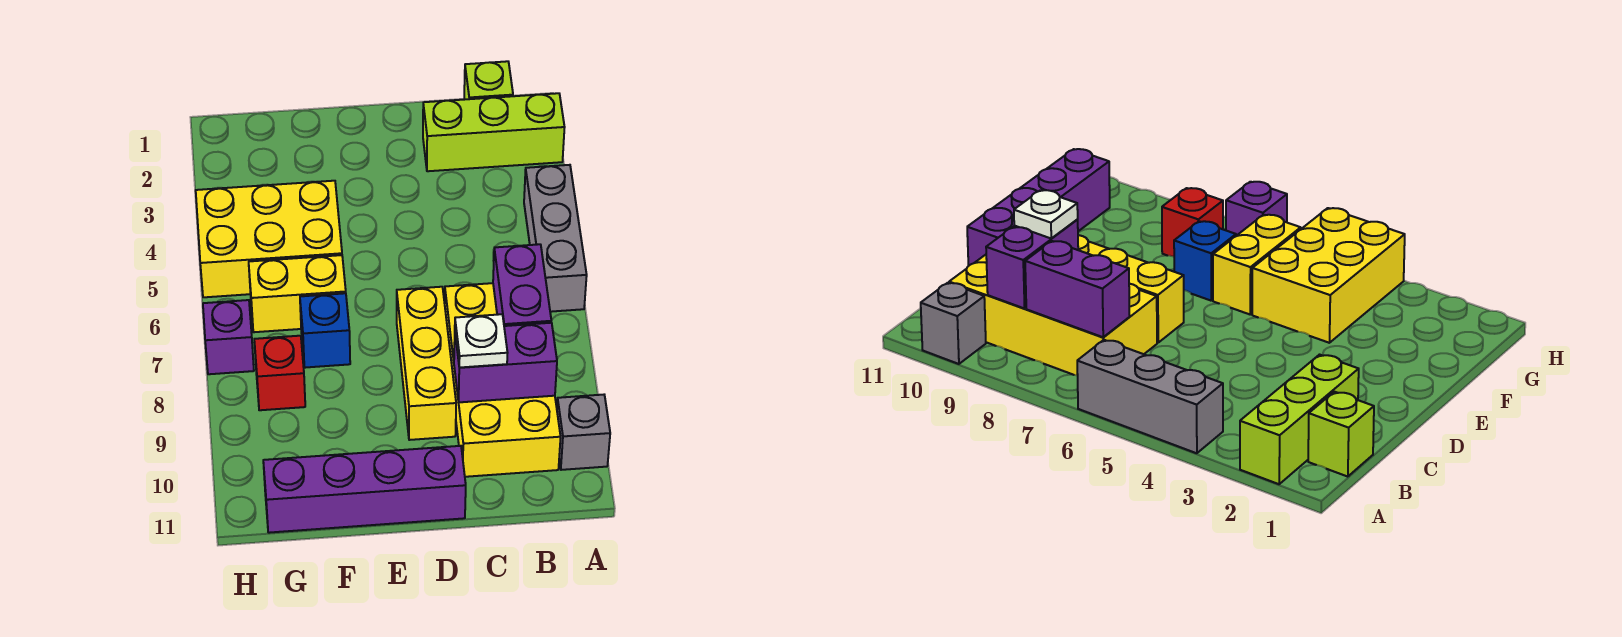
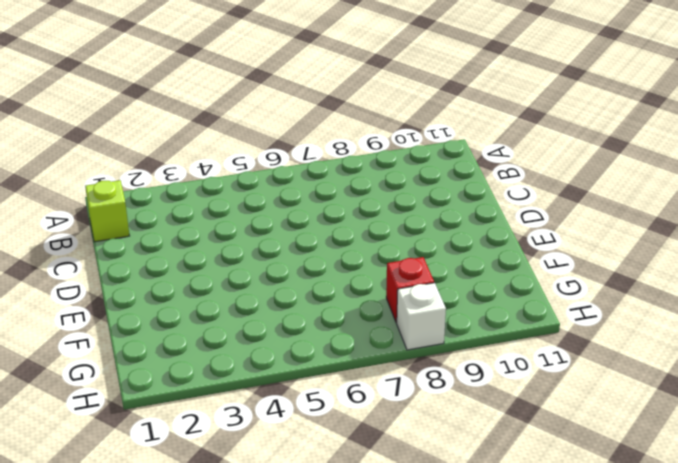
white 1x1 brick [397,283,446,350] -> none
none -> lime 1x3 brick [423,93,565,171]
none -> grey 1x3 brick [524,165,587,312]
none -> grey 1x1 brick [557,395,610,470]

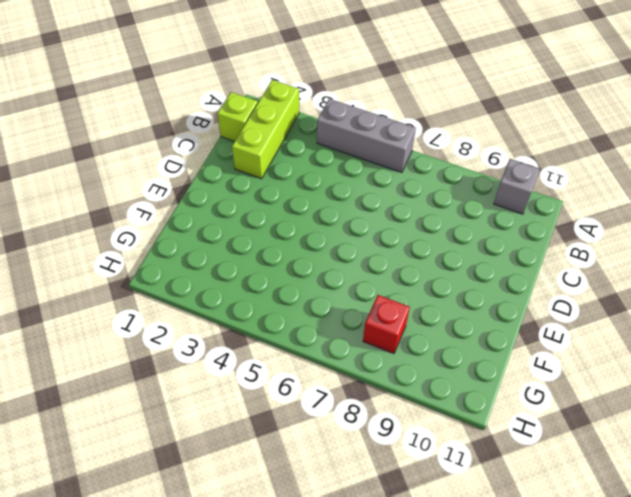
none -> yellow 2x4 brick [445,283,561,477]
none -> yellow 1x3 brick [397,287,456,440]
none -> purple 1x4 brick [263,446,466,533]

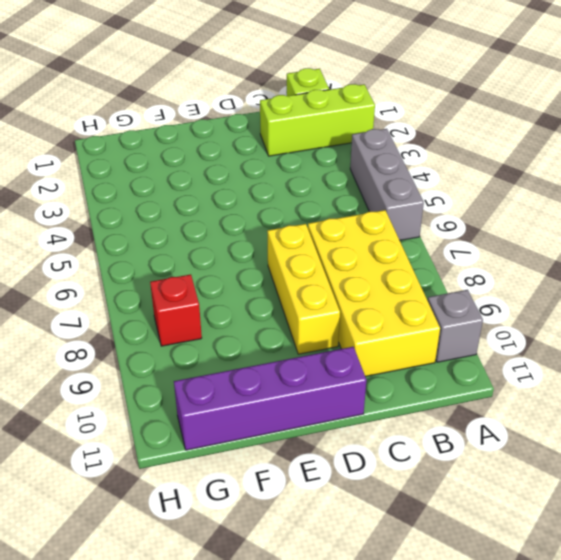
none -> yellow 2x3 brick [196,181,342,297]
none -> yellow 1x2 brick [249,255,346,332]
none -> blue 1x1 brick [300,293,350,368]

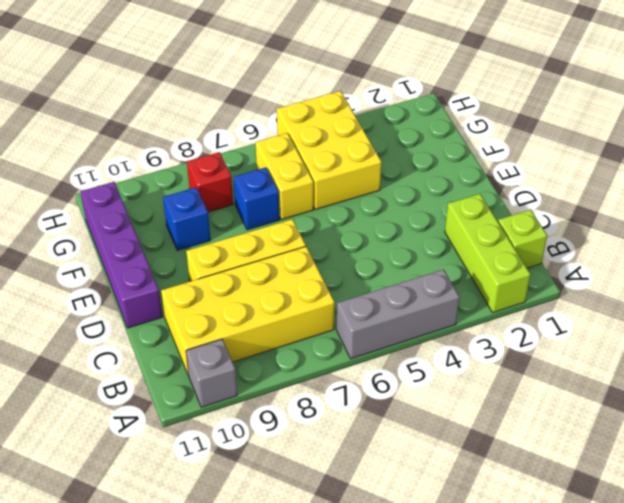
blue 1x1 brick [163,187,210,251] -> none
none -> purple 1x1 brick [203,300,254,374]
none -> purple 1x2 brick [493,244,551,326]
none -> purple 1x2 brick [454,323,557,402]

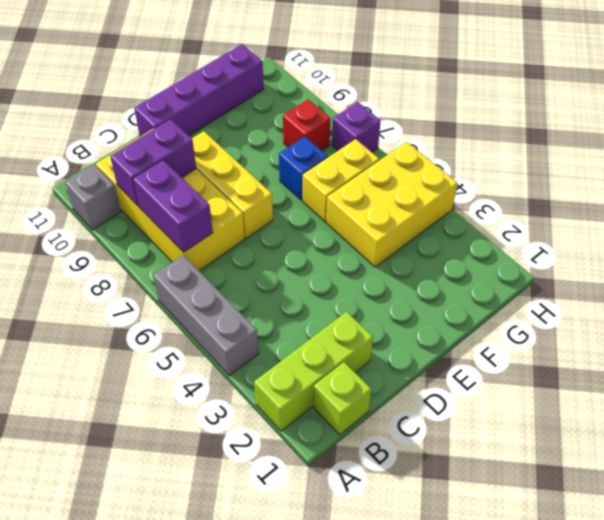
none -> white 1x1 plate [455,314,507,368]

